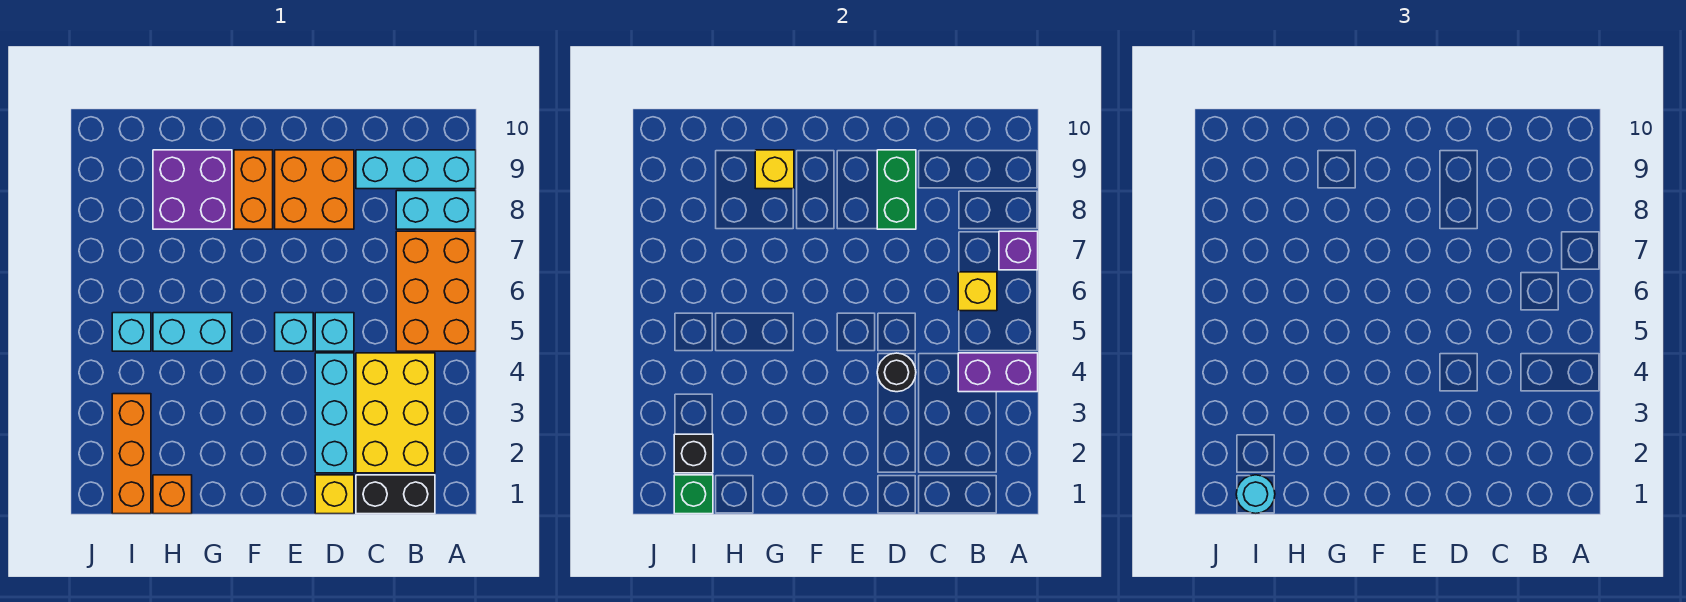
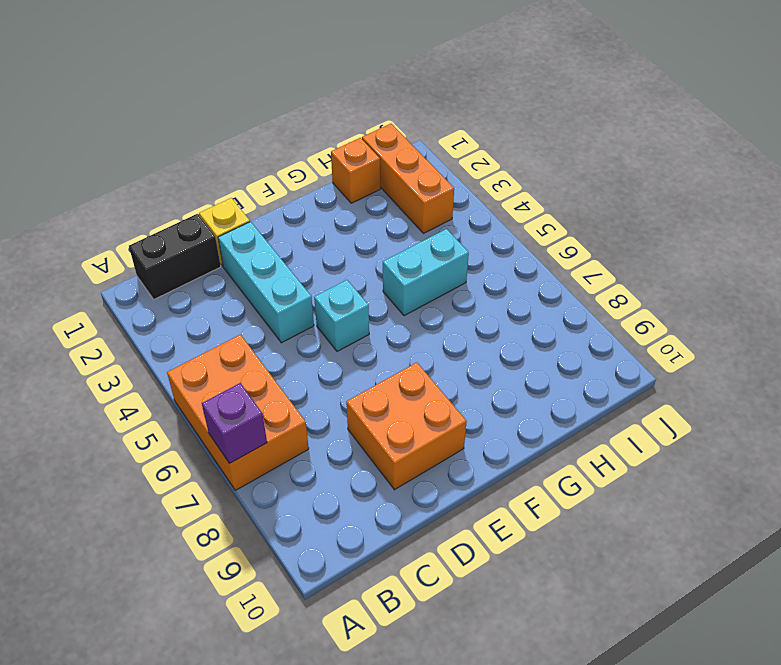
none -> cyan 1x2 brick [396,191,476,229]
none -> cyan 1x3 brick [356,150,476,189]
none -> yellow 2x3 brick [356,353,435,473]

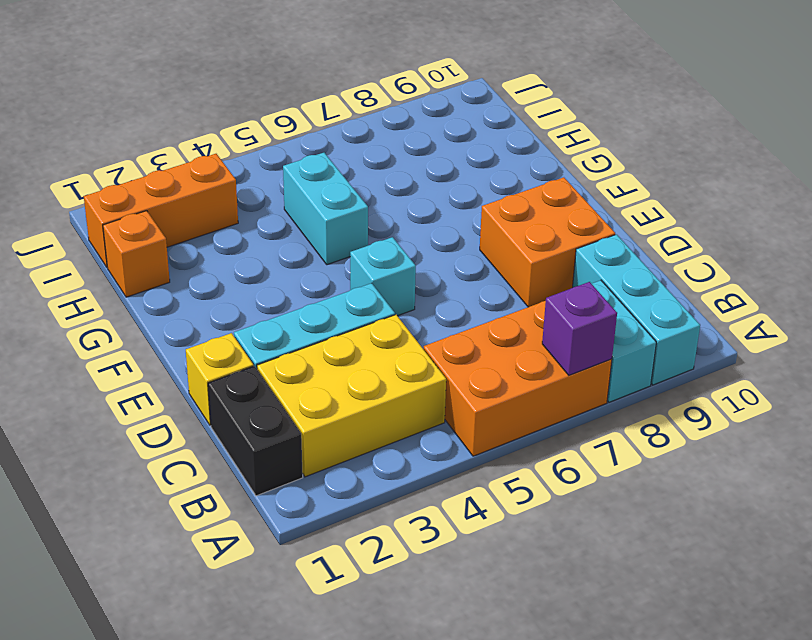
none -> cyan 1x1 brick [315,313,354,351]
none -> orange 1x2 brick [234,150,273,229]
none -> purple 2x2 brick [153,150,232,229]

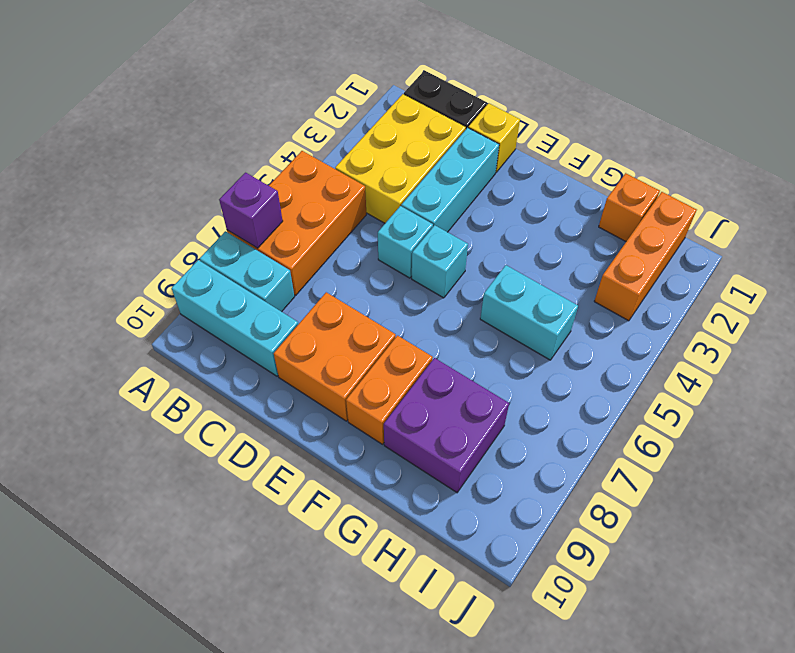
none -> cyan 1x1 brick [112,313,151,351]
none -> purple 1x2 brick [958,353,1038,392]
none -> yellow 1x1 brick [958,272,997,311]

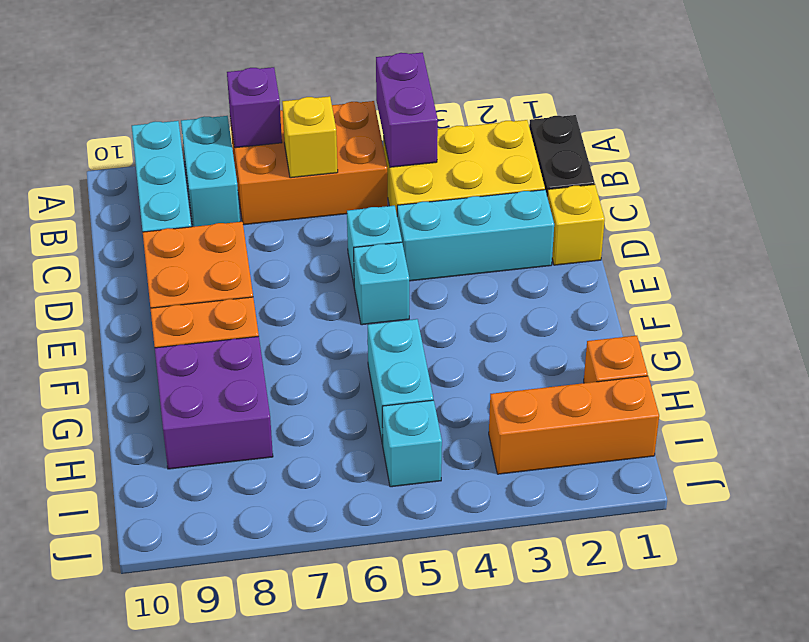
none -> black 1x1 round brick [877,353,916,392]
none -> green 1x2 brick [877,150,916,229]
none -> yellow 1x1 brick [755,150,794,189]

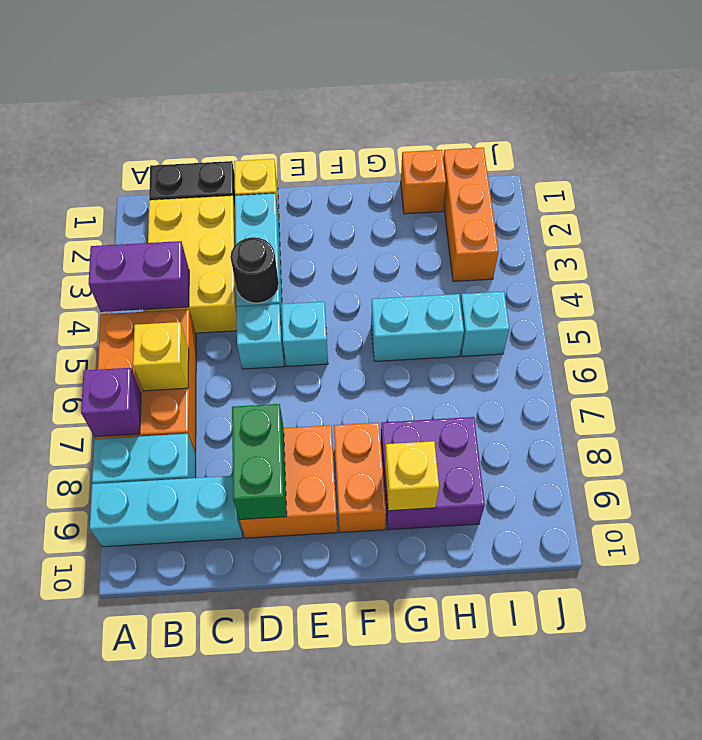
none -> green 1x1 brick [674,475,713,514]
none -> black 1x1 brick [674,434,713,473]
none -> cyan 1x1 round brick [1236,475,1275,514]

